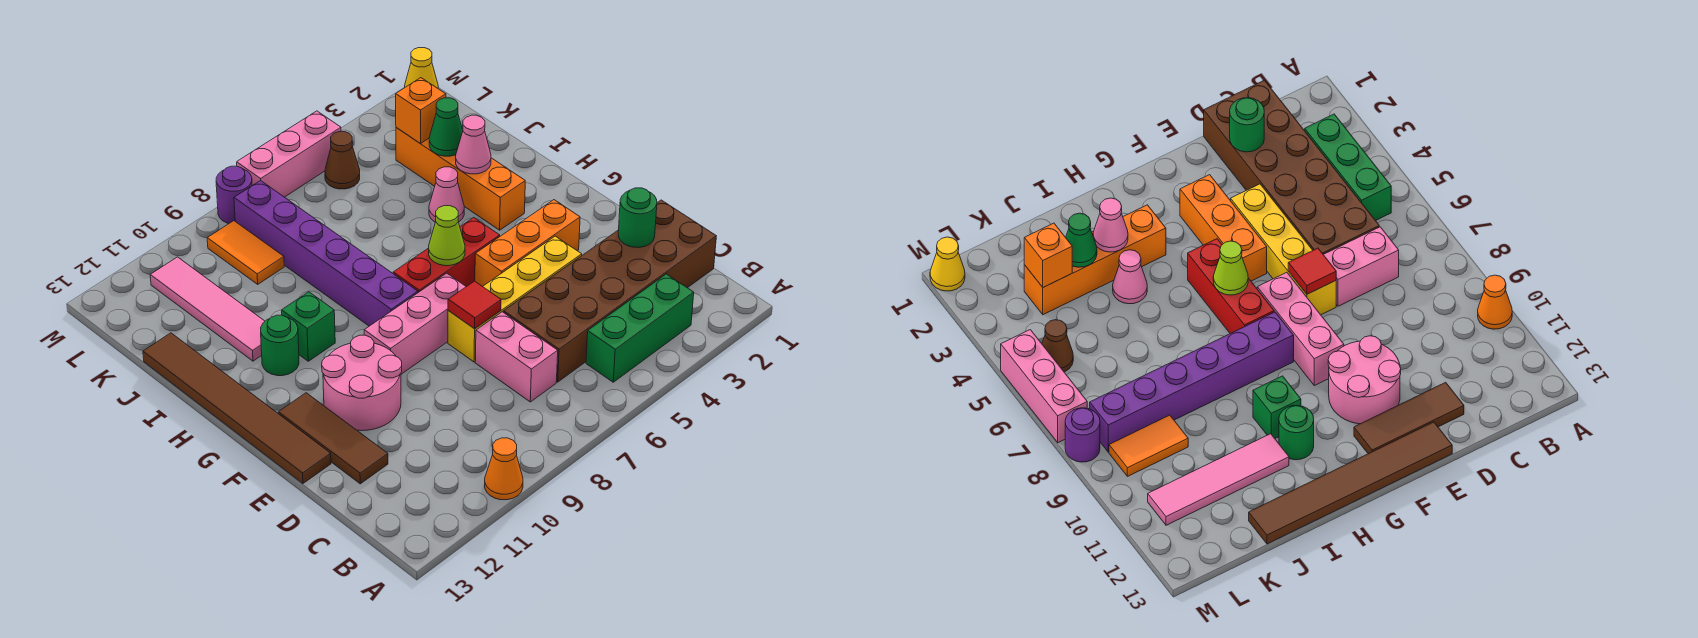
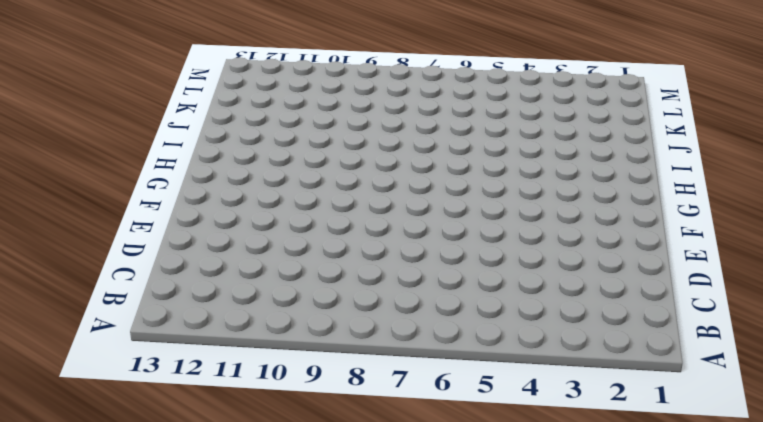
none -> orange 1x1 cone [485,438,523,500]
none -> green 1x3 brick [586,274,694,382]
none -> brown 2x6 brick [504,200,716,382]

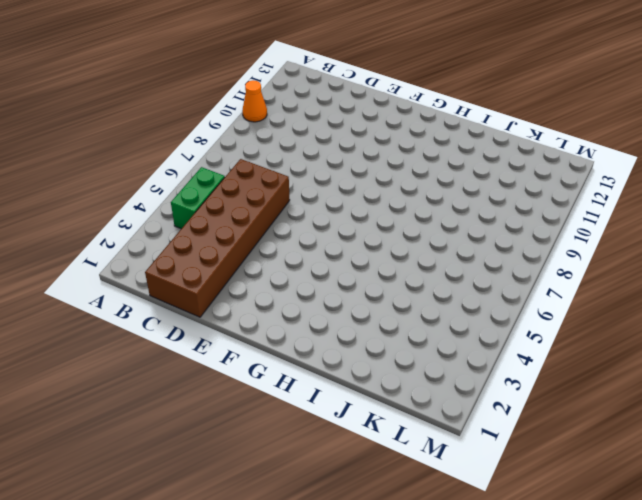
green 1x2 brick [171,167,225,229] -> green 1x3 brick [586,274,694,382]
none -> pink 1x2 brick [475,312,558,402]
none -> brown 1x3 tile [278,393,388,484]
none -> yellow 1x4 brick [448,236,582,362]

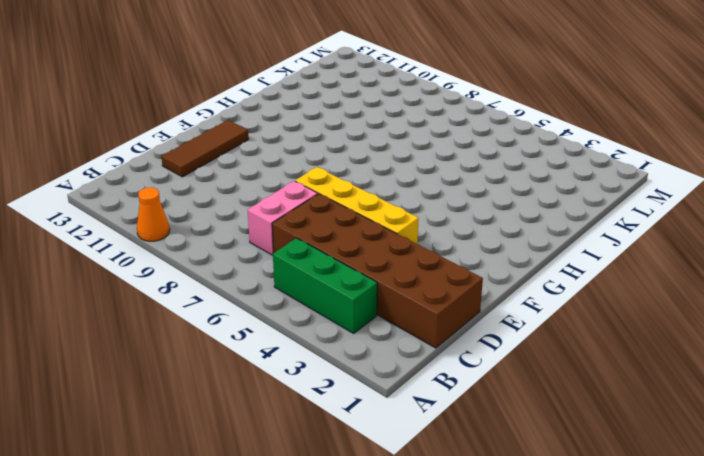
none -> pink 2x2 round brick [322,335,402,431]
none -> brown 1x6 tile [143,333,331,483]
none -> orange 1x3 brick [475,200,580,287]

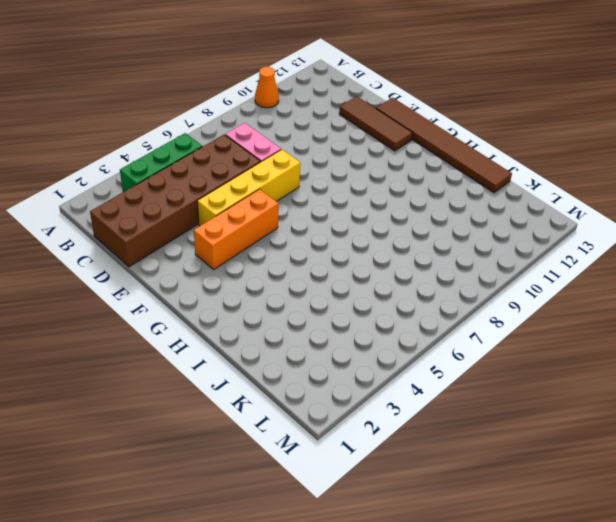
none -> pink 2x2 round brick [322,335,402,431]
none -> pink 1x3 brick [364,273,466,374]
none -> red 1x3 brick [393,218,500,293]

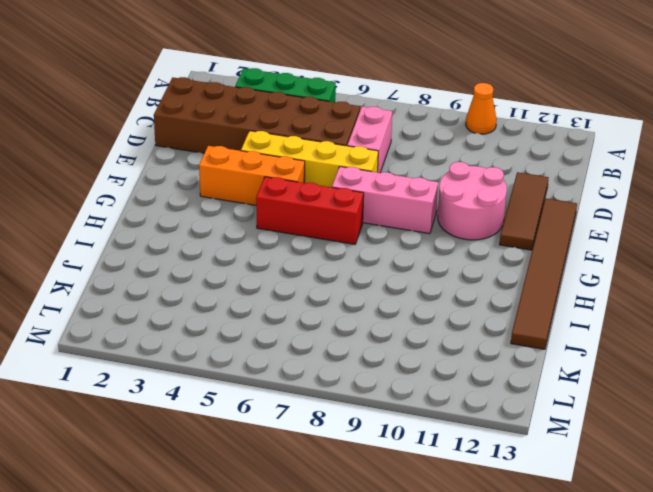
none -> purple 1x6 brick [234,180,418,326]
none -> orange 1x4 brick [396,128,525,230]
none -> green 1x1 brick [282,292,335,361]

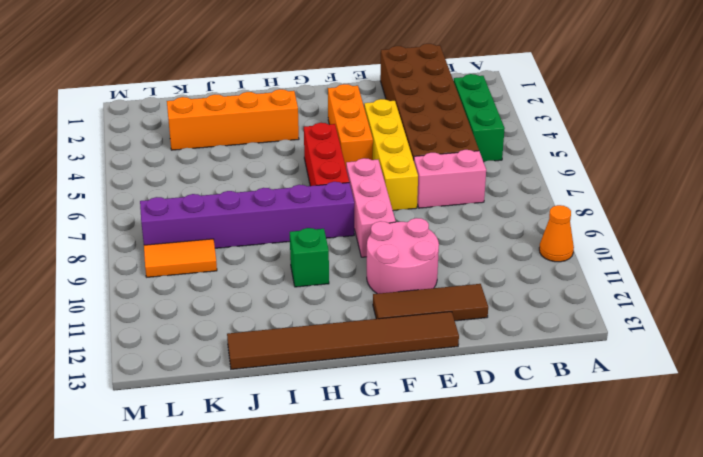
none -> green 1x1 round brick [261,315,299,376]
none -> pink 1x1 cone [429,167,464,222]
none -> pink 1x4 tile [150,257,265,361]

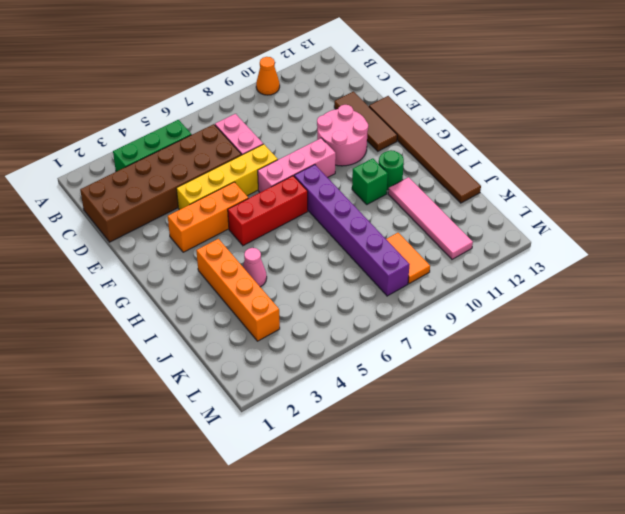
none -> brown 1x1 cone [325,132,360,189]
none -> yellow 1x1 cone [405,48,438,88]
none -> pink 1x3 brick [237,111,341,197]

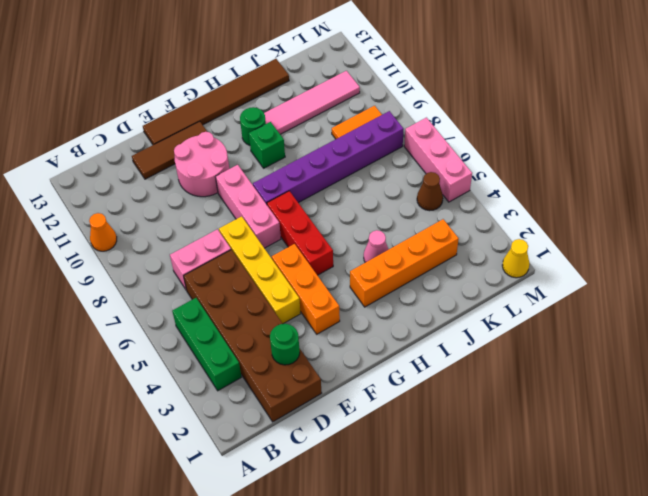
none -> purple 1x1 round brick [216,166,252,223]
none -> red 1x1 tile [448,281,501,329]
none -> lime 1x1 cone [429,206,465,266]

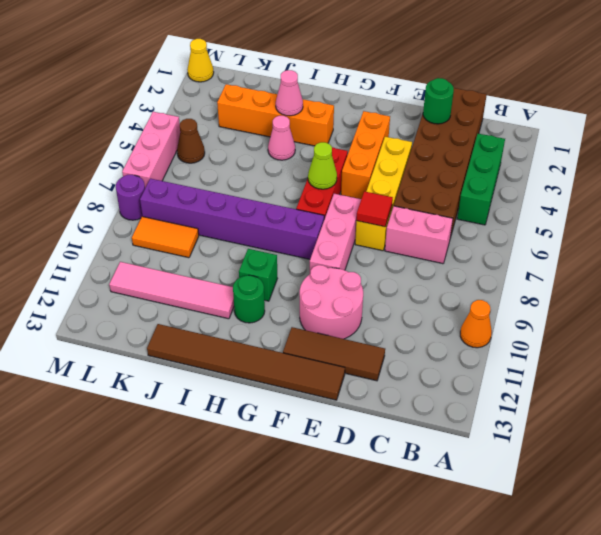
none -> green 1x1 cone [429,98,463,156]
none -> orange 1x1 brick [396,78,446,144]

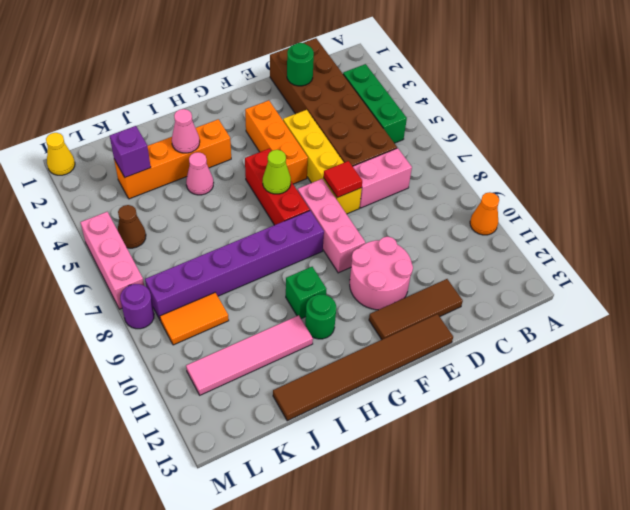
purple 1x1 brick [110,126,151,177] -> orange 1x1 brick [396,78,446,144]
none -> green 1x1 cone [429,98,463,156]

